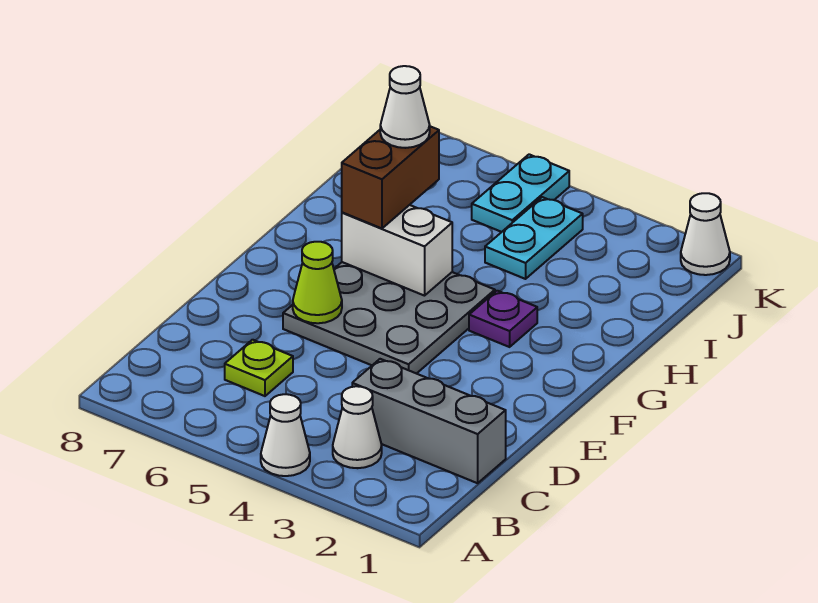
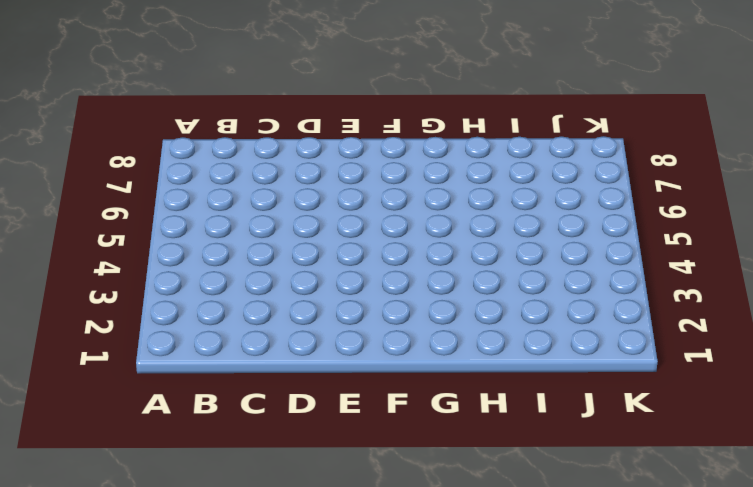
none -> white 1x1 cone [261,394,310,476]
none -> white 1x1 cone [333,386,382,468]
none -> grey 1x3 brick [352,359,506,483]

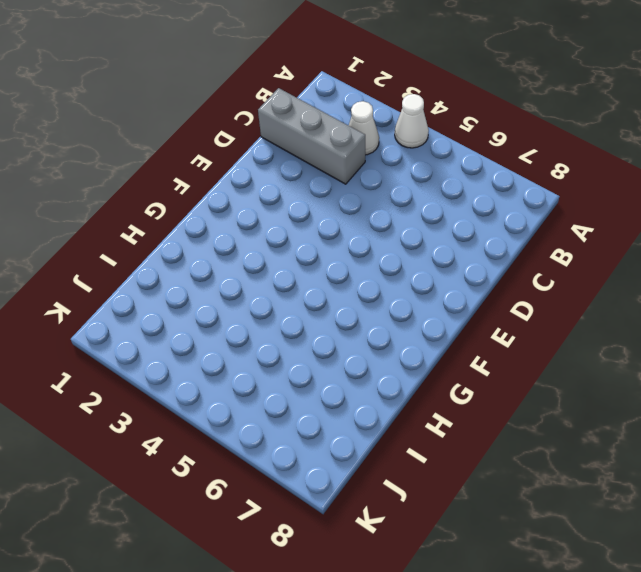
none -> lime 1x1 plate [225,340,293,396]
none -> grey 3x3 plate [283,262,495,374]
none -> purple 1x1 plate [469,291,537,347]

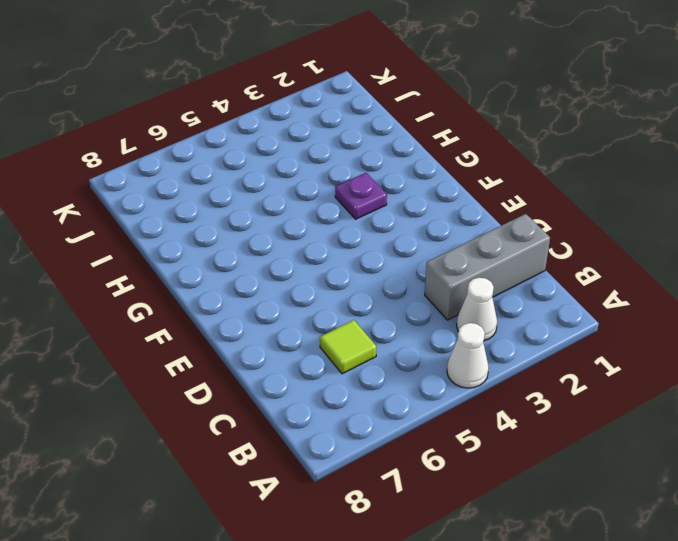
lime 1x1 tile [320,320,376,374] -> lime 1x1 plate [225,340,293,396]
none -> grey 3x3 plate [283,262,495,374]
none -> cyan 1x2 plate [485,197,583,279]
none -> cyan 1x2 plate [472,154,569,232]

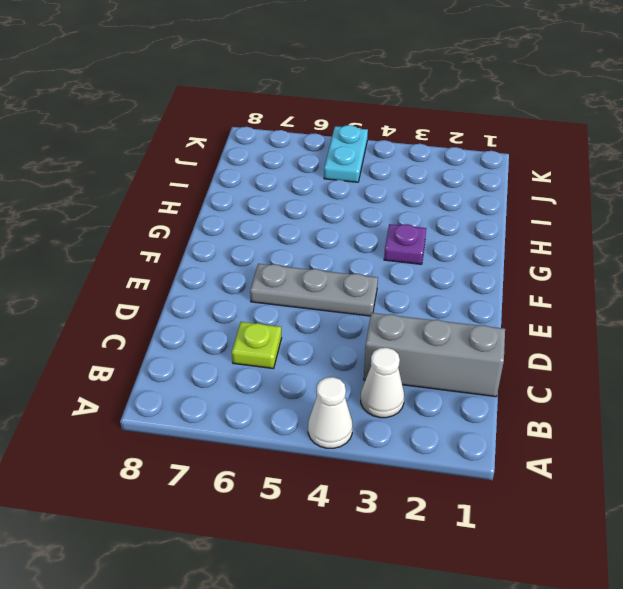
grey 1x3 plate [250,264,378,316] -> grey 3x3 plate [283,262,495,374]
none -> cyan 1x2 plate [485,197,583,279]
none -> white 1x1 cone [681,193,730,275]
none -> lime 1x1 cone [293,242,342,323]

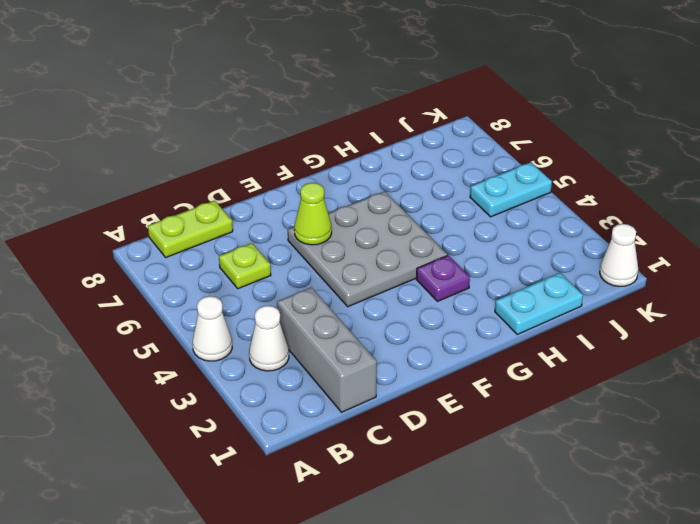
lime 1x2 plate [148,201,233,257] -> none
cyan 1x2 plate [495,273,583,334] -> cyan 1x2 plate moved to [485,197,583,279]
none -> white 1x2 brick [342,205,452,296]
none -> brown 1x2 brick [342,126,439,228]
none -> white 1x1 cone [380,66,430,148]

